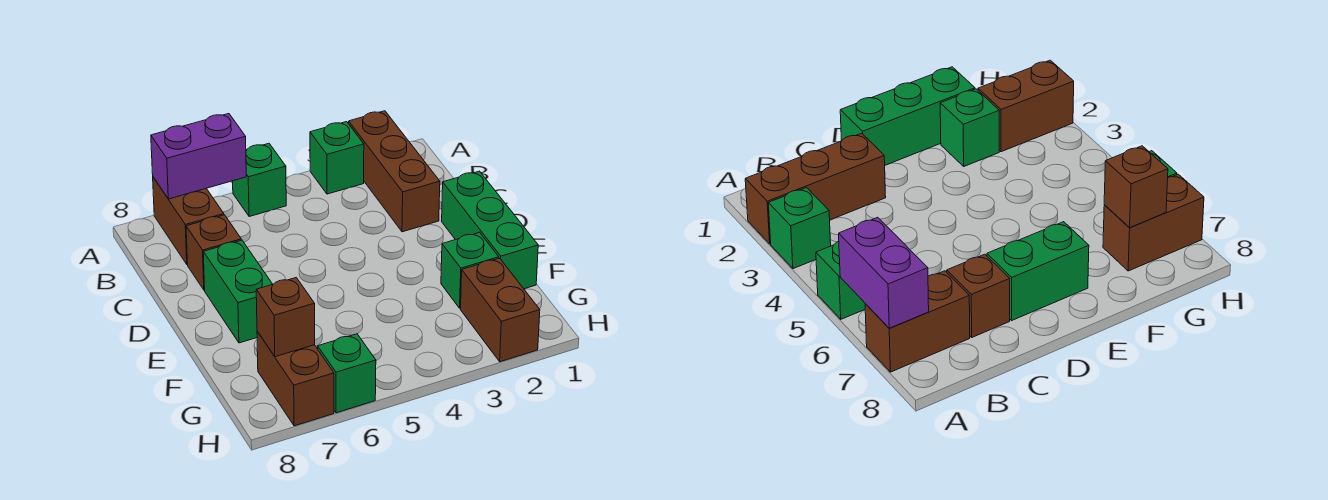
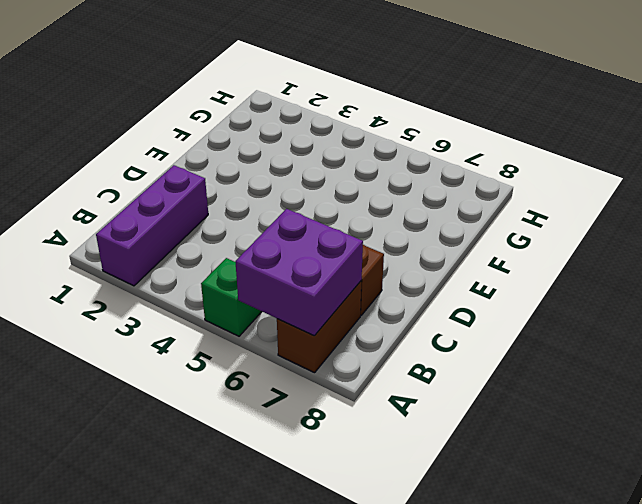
purple 1x3 brick [96,165,208,286] -> brown 1x3 brick [349,111,440,232]
purple 2x2 brick [235,209,363,336] -> purple 1x2 brick [151,114,246,199]
none -> green 1x1 brick [310,122,364,194]
none -> green 1x3 brick [442,171,538,289]
none -> green 1x2 brick [203,240,272,343]

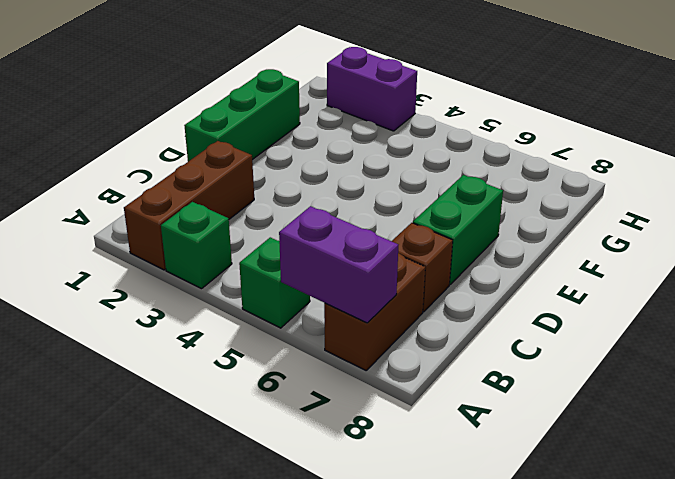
purple 1x2 brick [327,47,417,131] -> brown 1x2 brick [461,258,540,362]
none -> green 1x1 brick [441,232,499,308]
none -> brown 1x2 brick [257,331,334,426]
none -> green 1x1 brick [318,334,376,413]

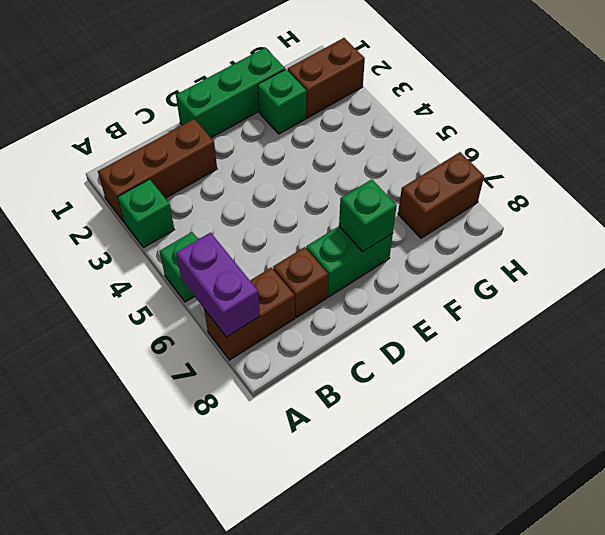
green 1x1 brick [339,179,397,252] -> green 1x1 brick moved to [318,334,376,413]
none -> brown 1x1 brick [256,278,315,357]

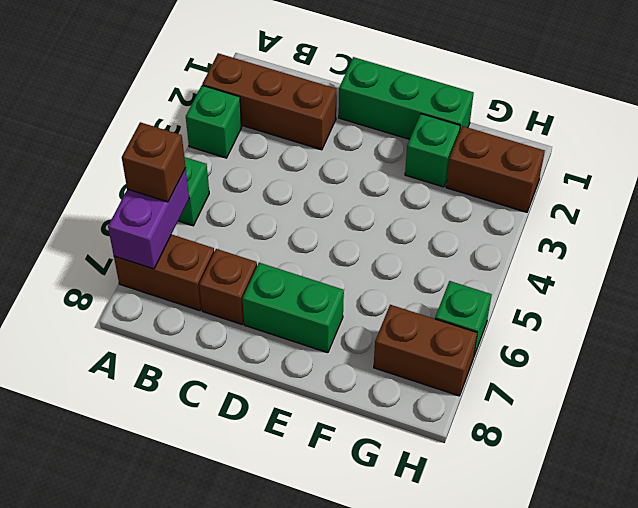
brown 1x1 brick [122,122,186,202] -> brown 1x1 brick moved to [256,278,315,357]

